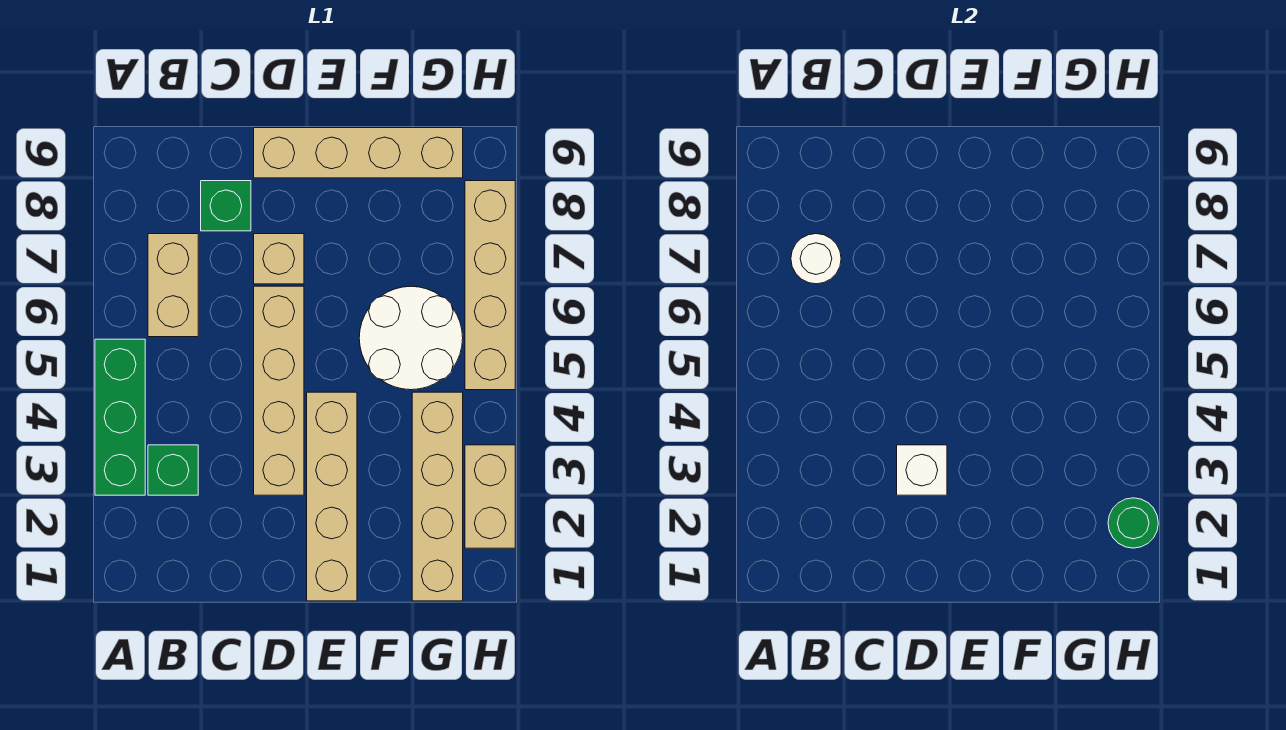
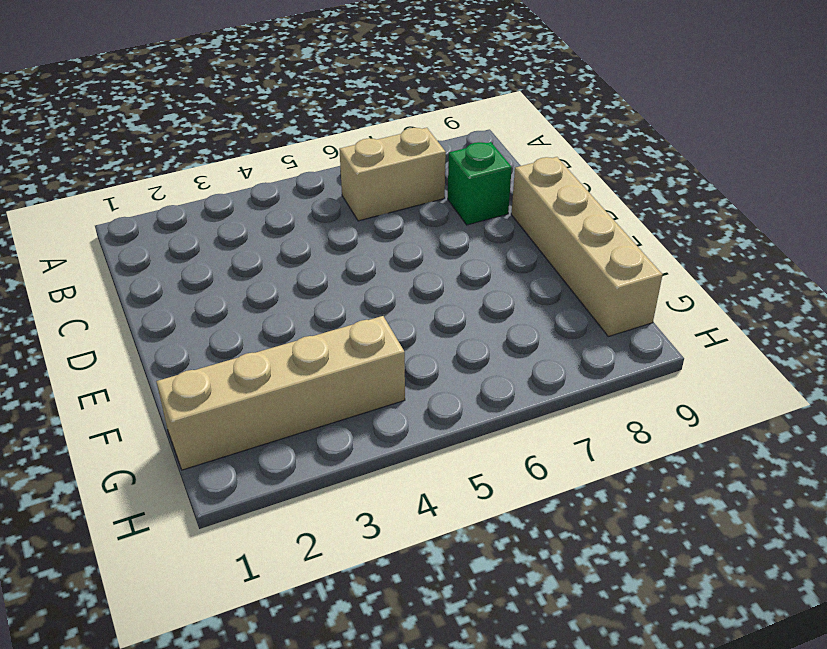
none -> green 1x3 brick [95,339,145,495]
none -> green 1x1 brick [148,445,198,495]
none -> tan 1x4 brick [254,286,304,495]

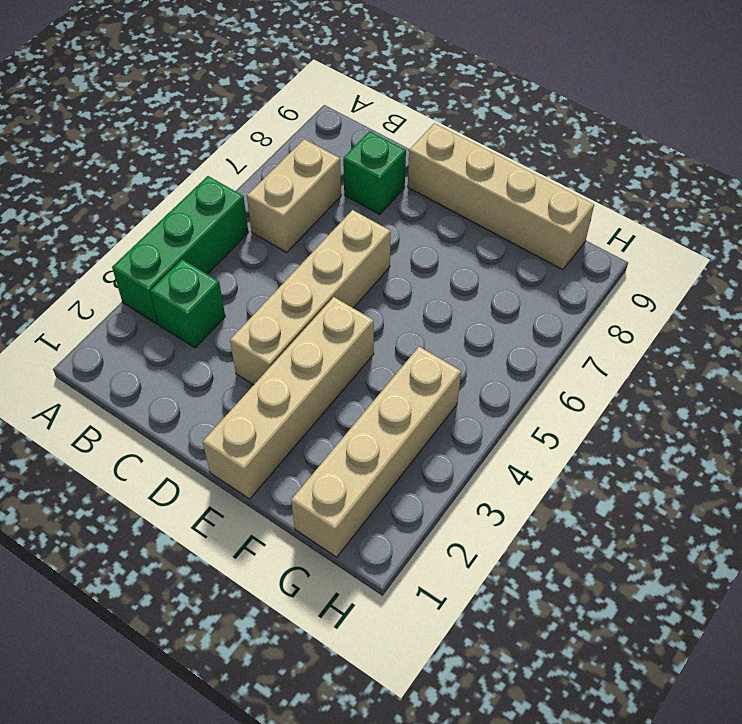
none -> tan 1x1 brick [254,234,304,284]
none -> white 2x2 round brick [359,286,463,390]
none -> tan 1x2 brick [465,445,515,548]

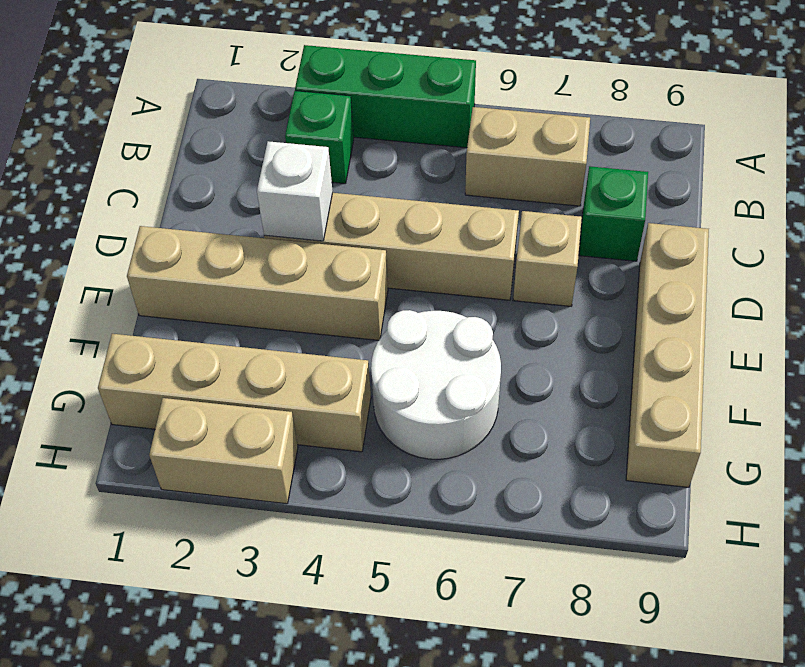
none -> tan 1x4 brick [465,181,515,390]
none -> white 1x1 round brick [791,234,841,284]
none -> green 1x1 round brick [1108,498,1158,548]

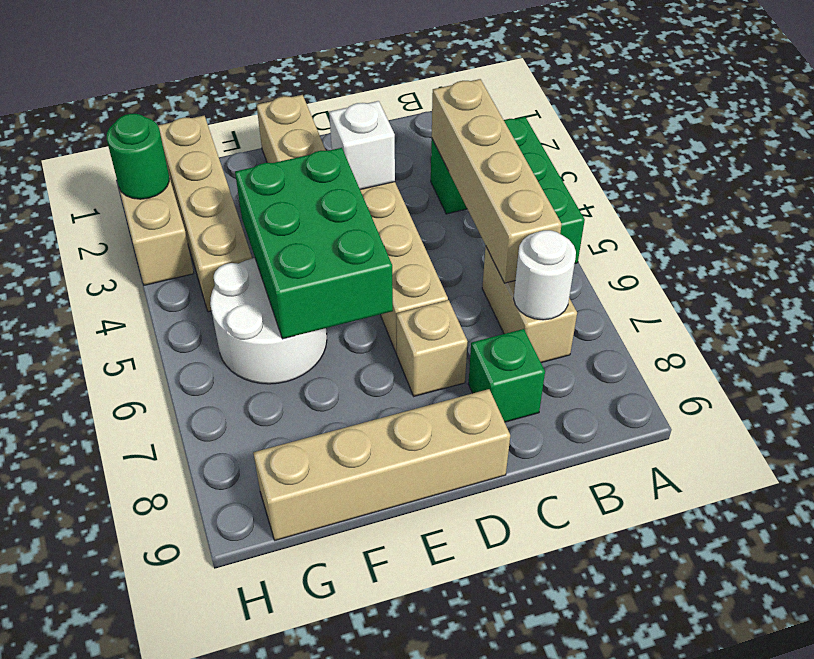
tan 1x4 brick [432,79,562,283] -> tan 1x4 brick moved to [465,181,515,390]
green 2x3 brick [235,148,393,339] -> none

